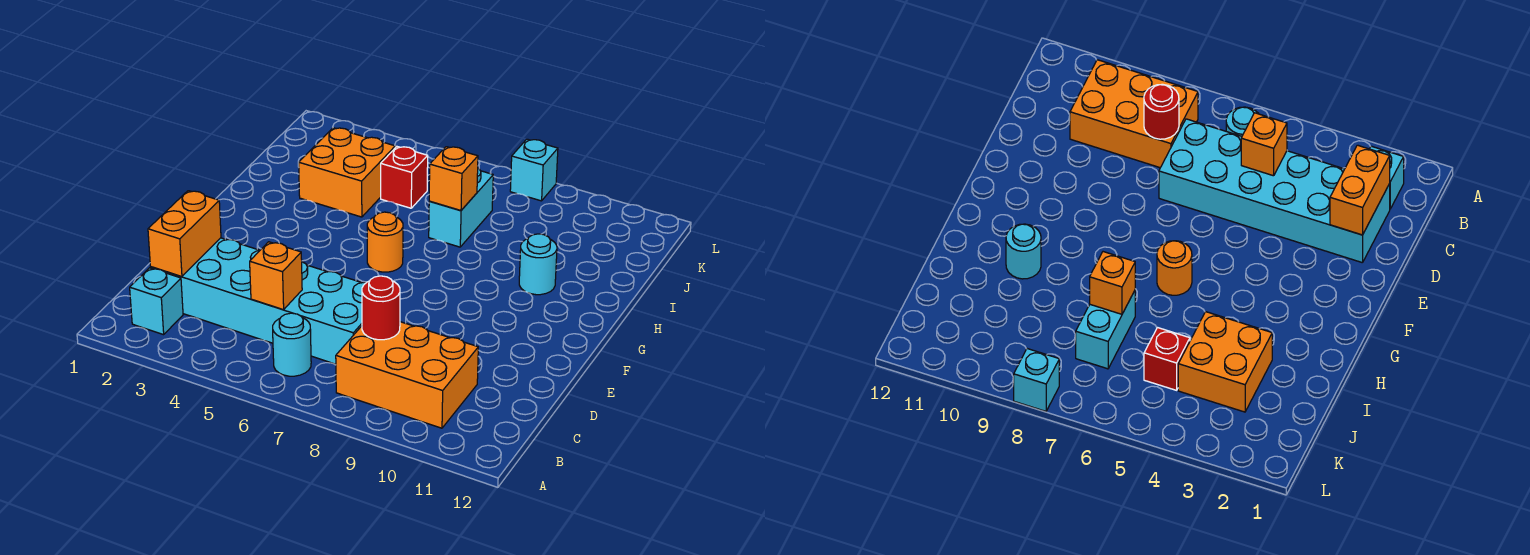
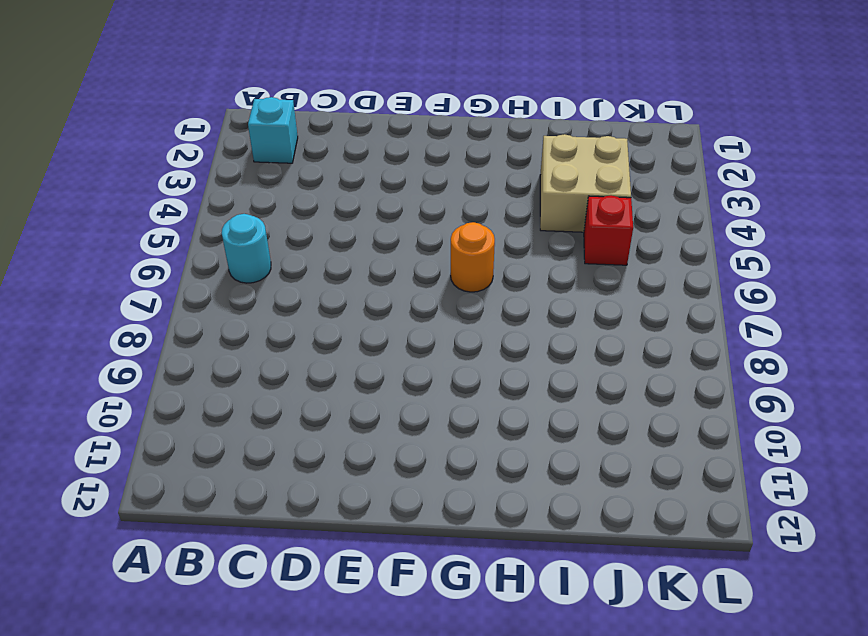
tan 2x2 brick [540,134,631,232] -> orange 2x2 brick [299,128,395,217]
none -> orange 2x3 brick [336,322,478,428]
none -> cyan 2x6 brick [151,238,365,364]
none -> cyan 1x1 round brick [519,234,557,295]

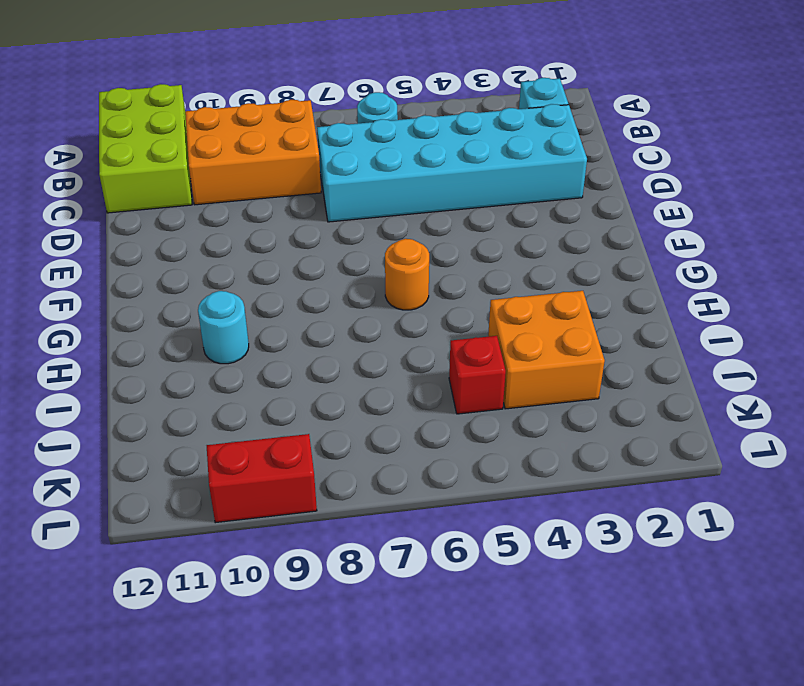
lime 2x3 brick [99,84,192,213] -> none
red 1x2 brick [207,434,317,523] -> none
none -> cyan 1x2 brick [429,169,493,247]
none -> cyan 1x1 brick [510,139,558,201]
none -> orange 1x2 brick [148,191,221,276]

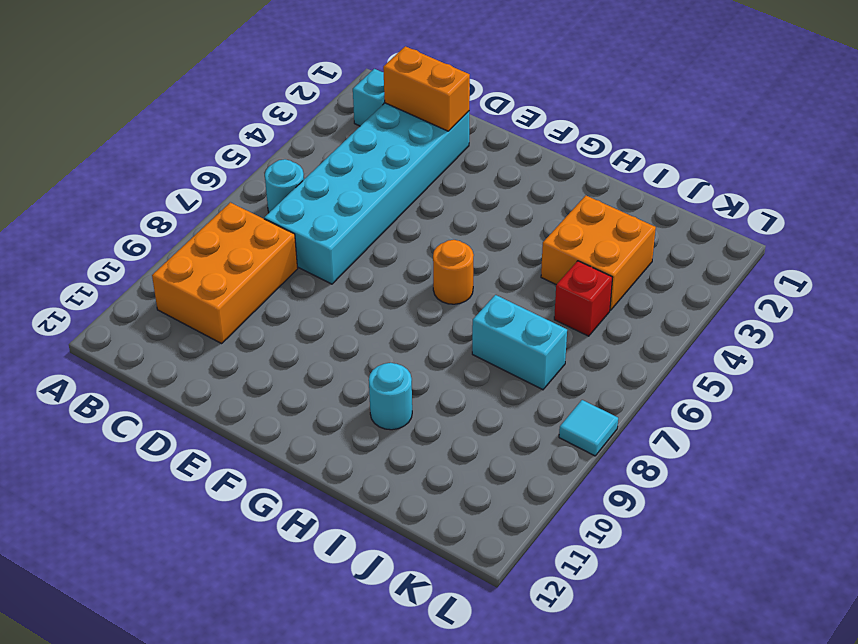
cyan 1x1 tile [559,400,618,456] -> cyan 1x1 brick [510,139,558,201]
none -> orange 1x1 brick [250,242,302,310]
none -> red 1x1 round brick [362,276,400,340]
none -> orange 1x1 brick [429,147,478,211]

